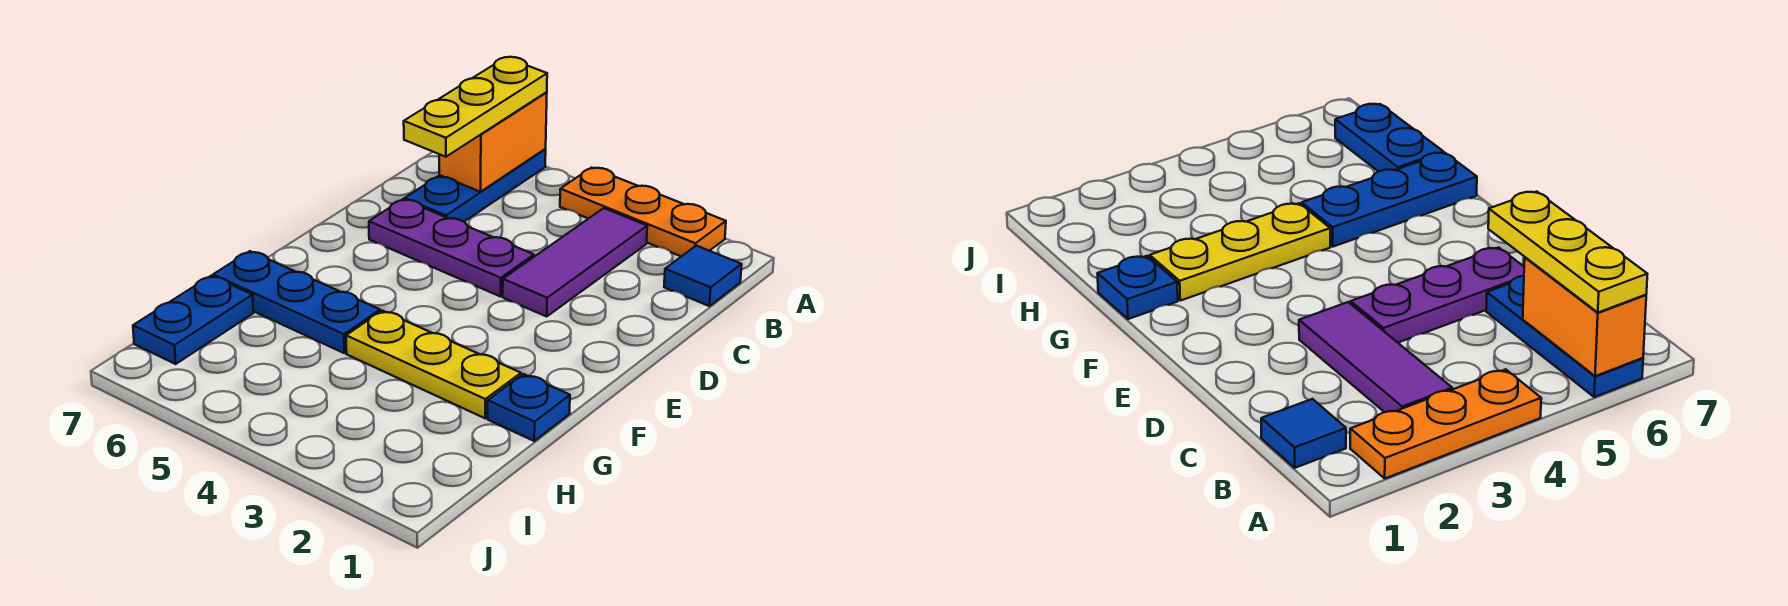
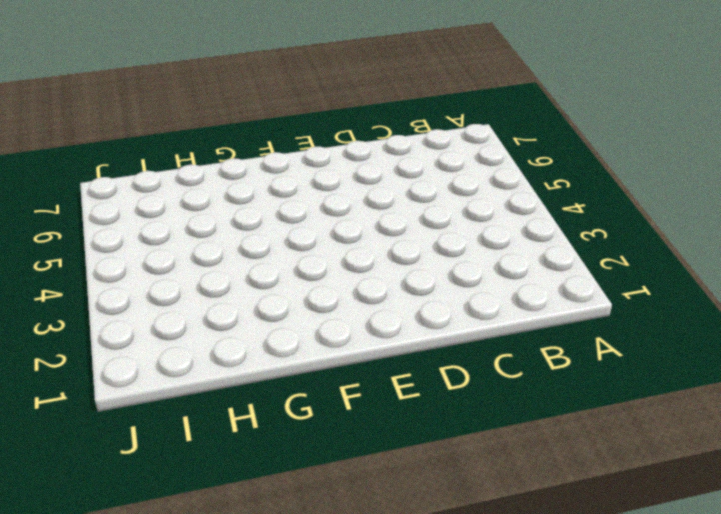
none -> orange 1x3 plate [560,168,726,256]
none -> blue 1x3 plate [405,149,546,222]

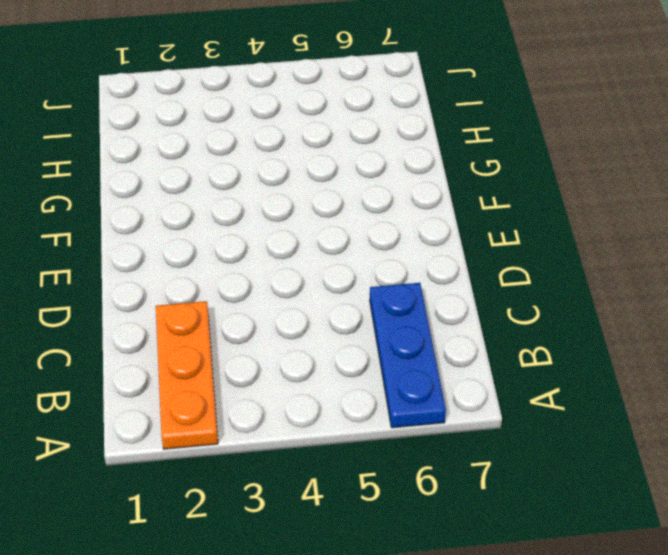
orange 1x3 plate [156,301,218,449] -> orange 1x3 plate turned to [560,168,726,256]
none -> blue 1x1 tile [664,246,742,306]
none -> purple 1x3 tile [503,208,647,316]

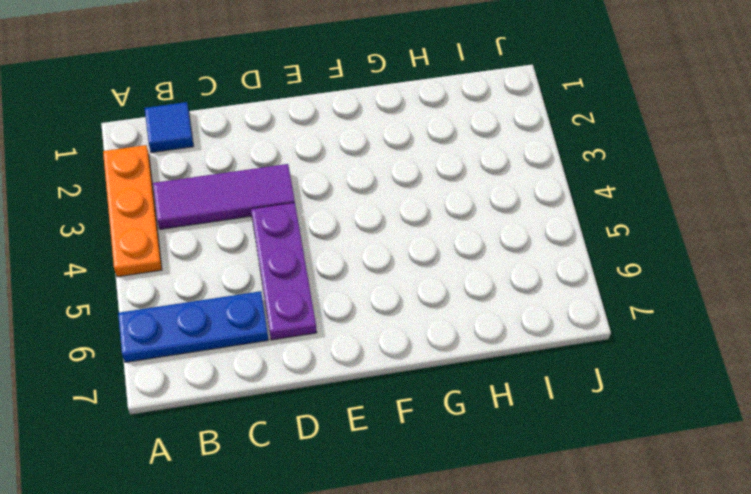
none -> blue 1x1 plate [488,374,570,441]
none -> yellow 1x3 plate [346,311,521,418]

